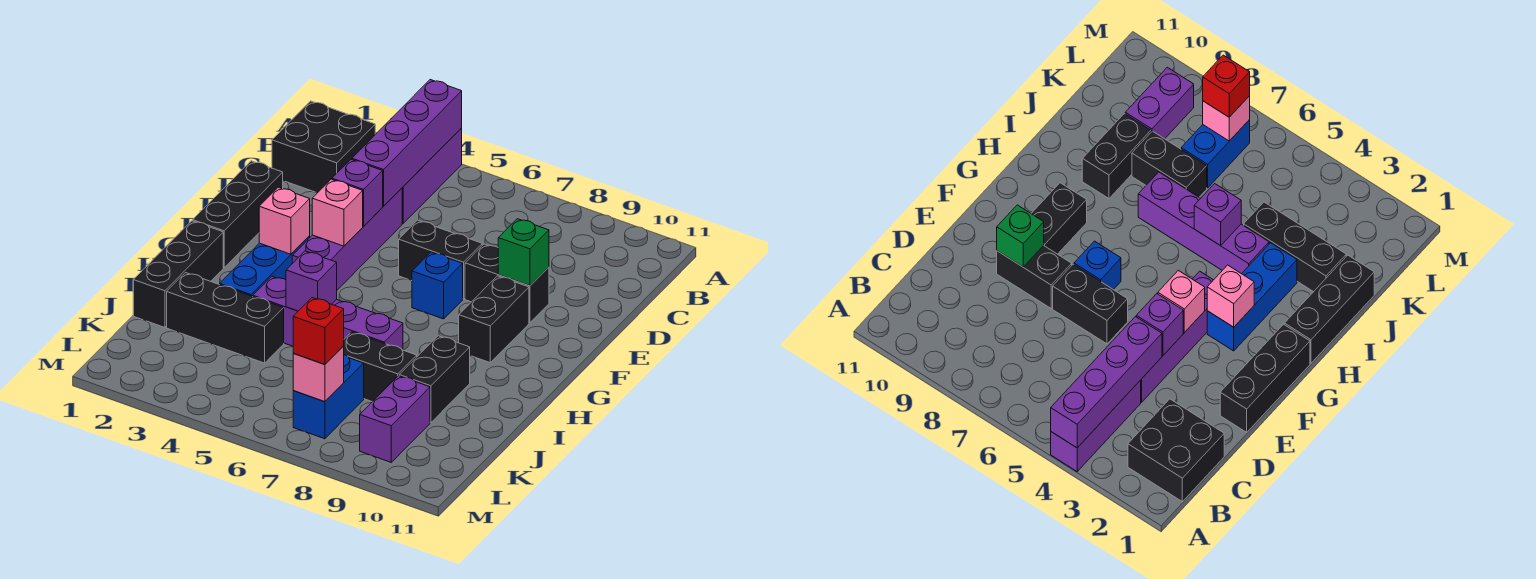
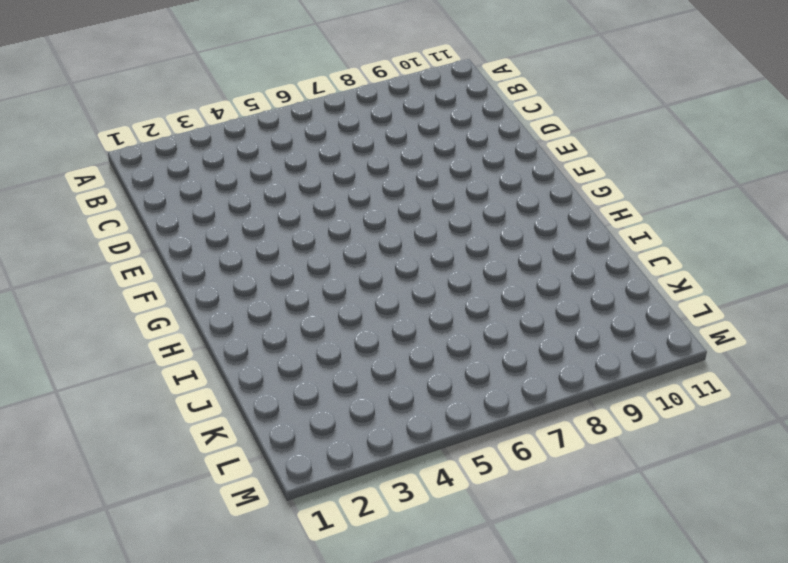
none -> purple 1x3 brick [402,128,462,223]
none -> black 2x2 brick [272,101,375,193]
none -> purple 1x4 brick [292,188,402,290]

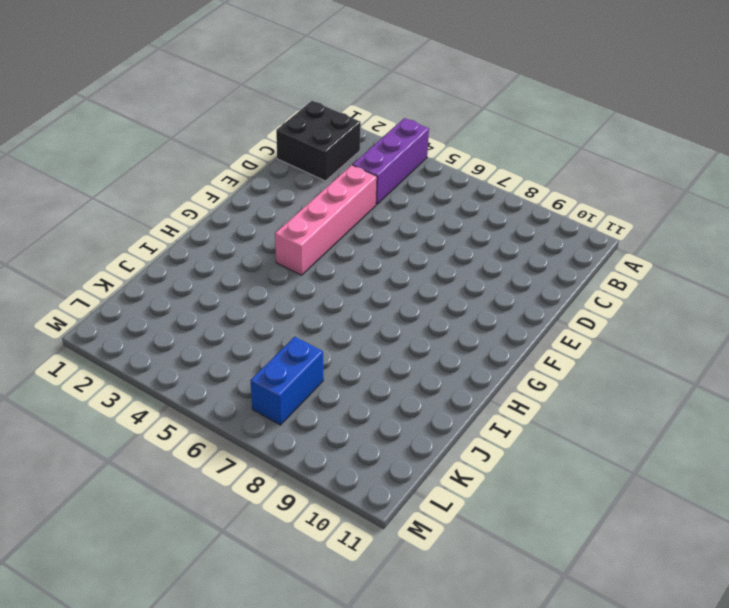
pink 1x4 brick [275,165,377,275] -> purple 1x4 brick [292,188,402,290]
none -> black 1x3 brick [193,161,283,268]
none -> black 1x2 brick [399,220,482,299]
none -> black 1x2 brick [465,244,549,323]

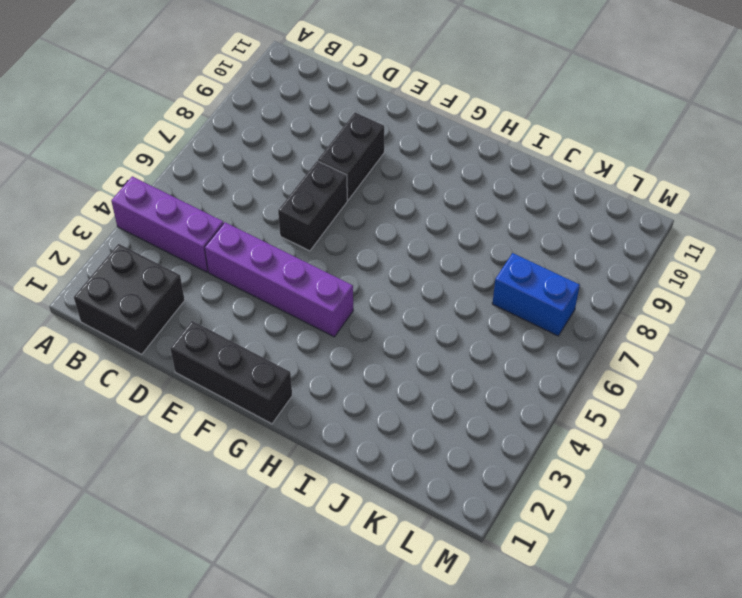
none -> blue 1x1 brick [412,252,463,319]
none -> black 1x2 brick [459,276,529,363]
none -> blue 1x3 brick [220,236,310,296]

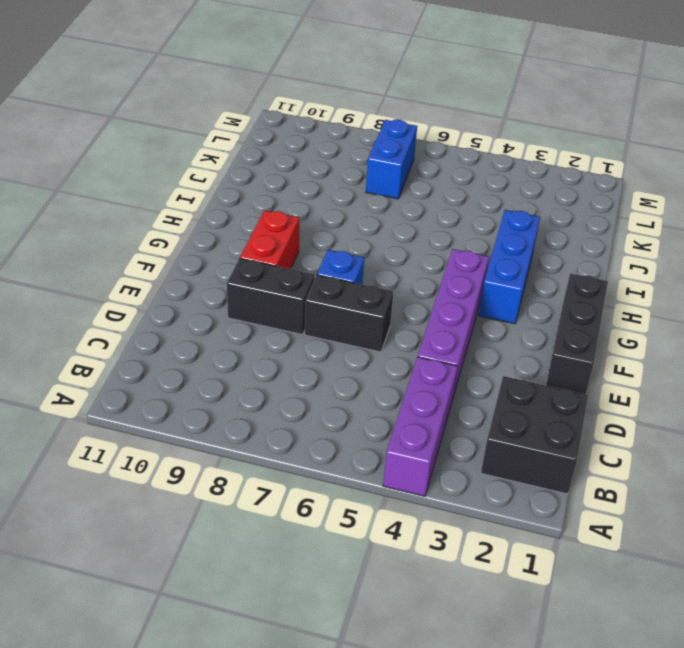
red 1x2 brick [240,210,299,268] -> black 1x2 brick [459,276,529,363]
none -> black 1x3 brick [133,221,223,328]
none -> purple 1x4 brick [253,276,403,350]
none -> black 1x2 brick [399,336,470,423]

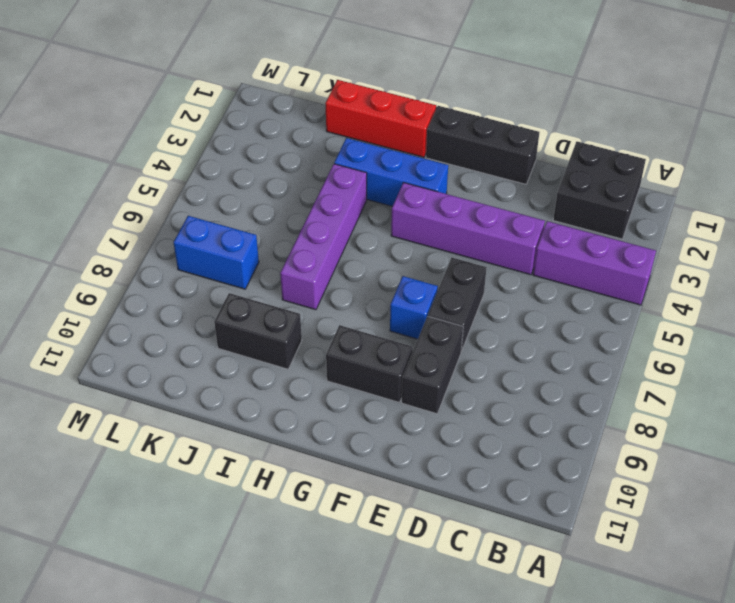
red 1x3 brick [325,80,436,157] -> black 1x3 brick [133,221,223,328]
none -> black 1x3 brick [167,273,284,363]
none -> black 1x2 brick [344,332,417,402]
none -> purple 1x2 brick [360,376,430,462]

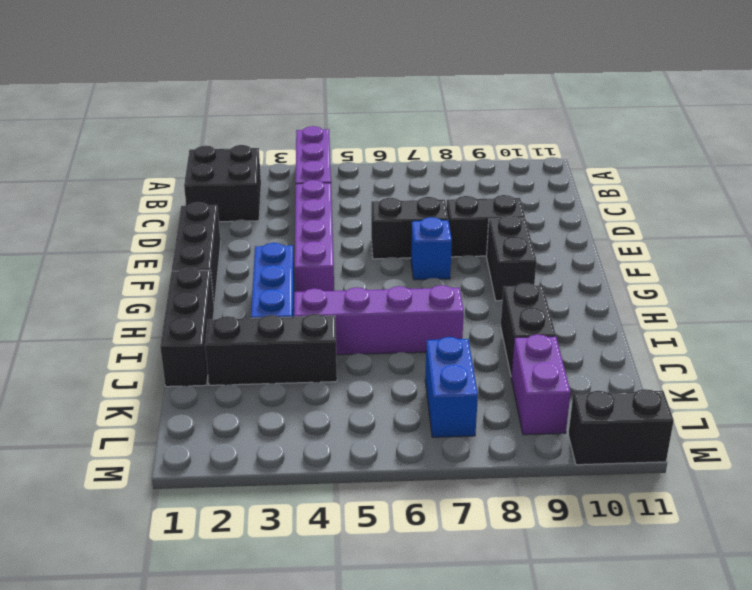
black 1x2 brick [568,389,674,465] -> black 1x2 brick moved to [344,332,417,402]
none -> purple 1x4 brick [352,80,462,206]
none -> purple 1x1 brick [332,159,383,226]
none -> green 1x1 brick [498,219,549,286]

